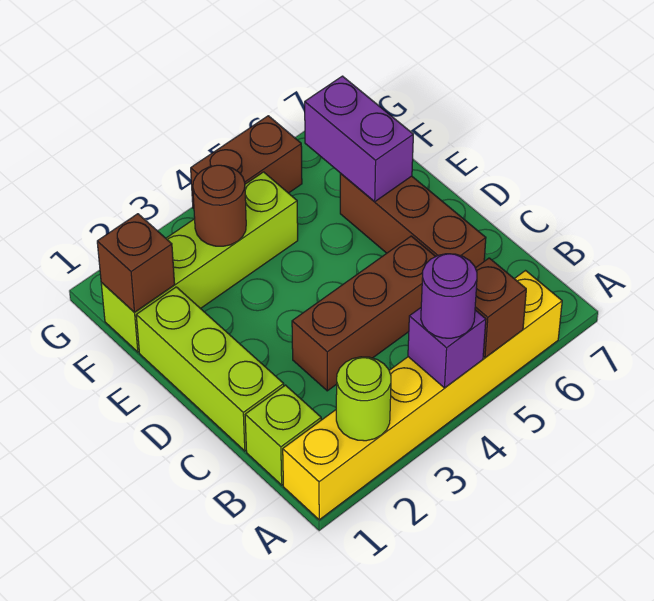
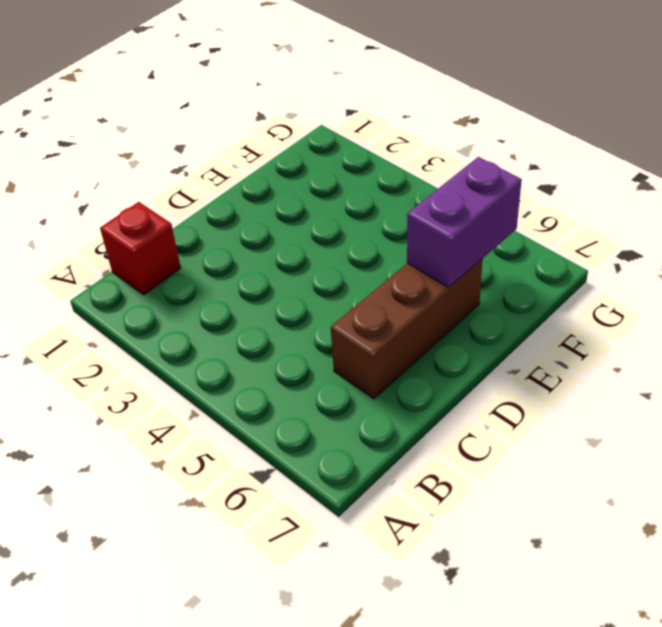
red 1x1 brick [100,202,181,295] -> lime 1x1 brick [245,385,321,485]
none -> yellow 1x6 brick [283,271,562,520]
none -> lime 1x3 brick [136,287,284,451]
none -> brown 1x3 brick [292,236,436,391]

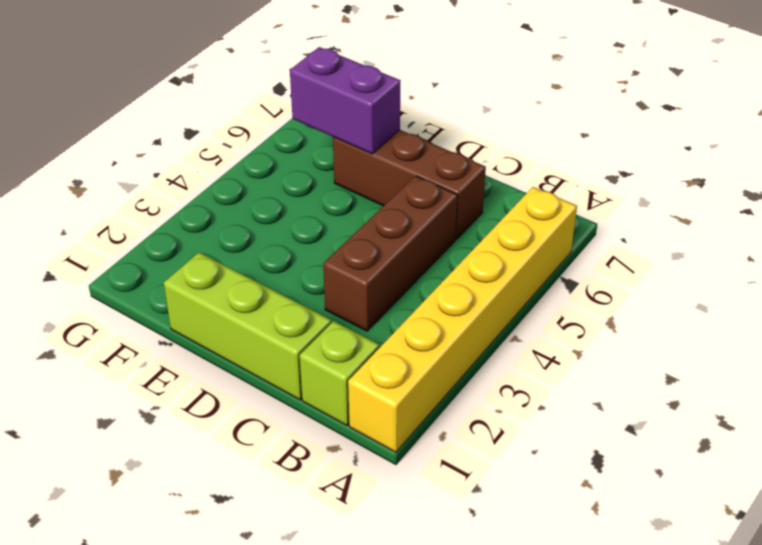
none -> lime 1x4 brick [101,172,298,352]
none -> brown 1x2 brick [191,116,302,209]
none -> lime 1x1 round brick [336,357,391,441]

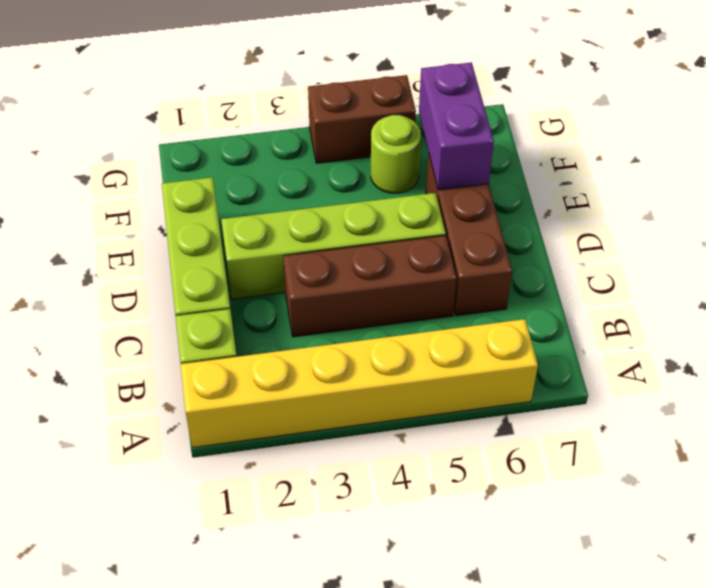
lime 1x4 brick [221,193,446,299] -> lime 1x4 brick moved to [101,172,298,352]
lime 1x1 round brick [371,115,421,193] -> lime 1x1 round brick moved to [336,357,391,441]
none -> purple 1x1 brick [408,308,486,388]
none -> brown 1x1 brick [475,258,526,358]
none -> brown 1x1 brick [97,214,175,312]

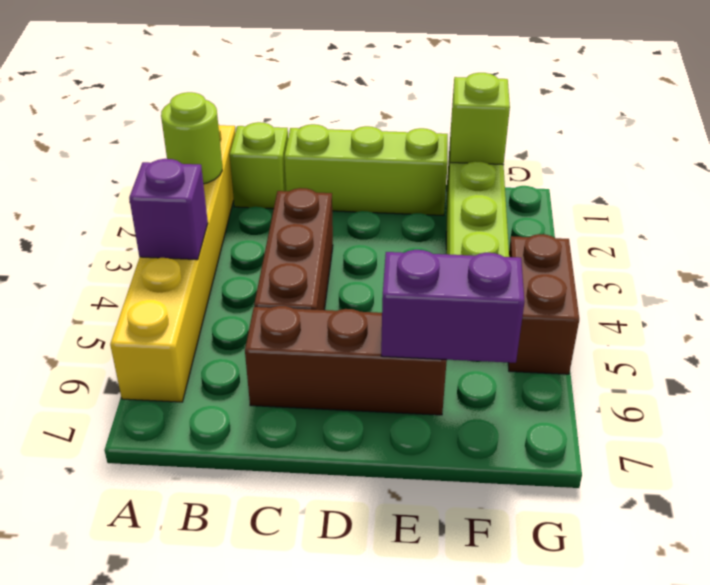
lime 1x1 brick [450,73,510,165] -> brown 1x1 brick [97,214,175,312]
none -> brown 1x1 brick [475,258,526,358]
none -> brown 1x1 round brick [193,165,246,246]
none -> purple 1x1 round brick [421,254,477,338]

